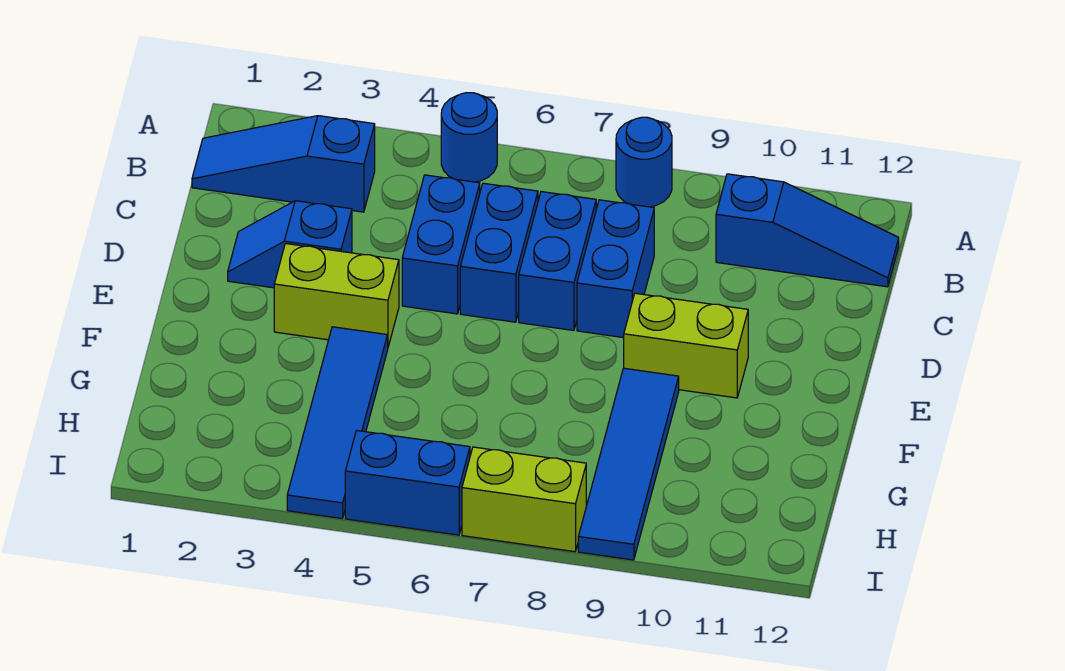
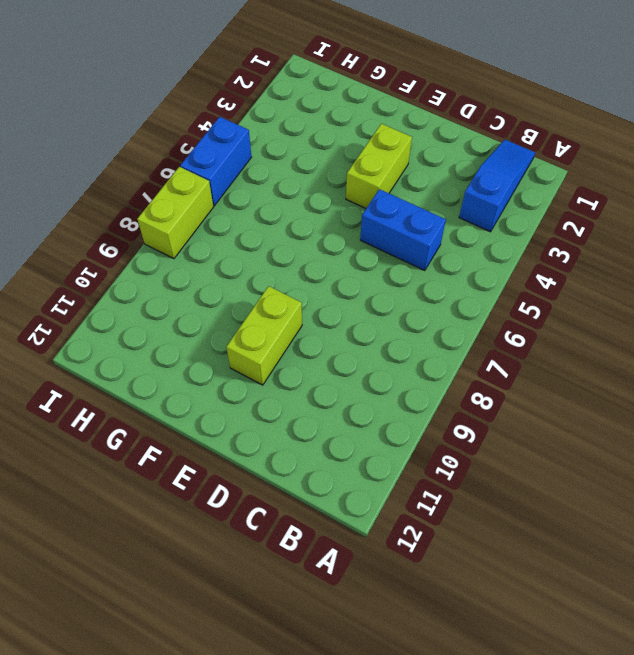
none -> blue 1x1 round brick [441,93,497,182]
none -> blue 1x1 round brick [616,117,672,207]
none -> blue 1x3 slope [716,174,899,287]

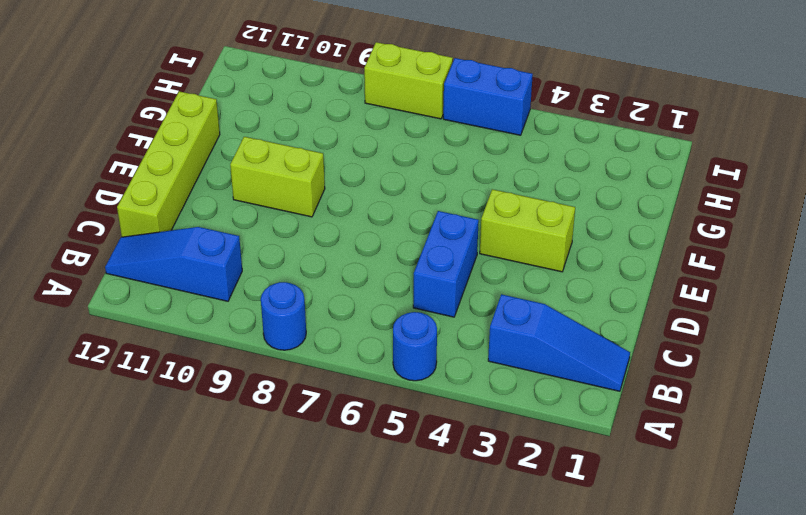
lime 1x4 brick [117,91,220,237] -> none
none -> blue 1x2 brick [460,183,538,322]
none -> blue 1x2 brick [519,192,596,331]
none -> blue 1x2 brick [577,200,654,338]

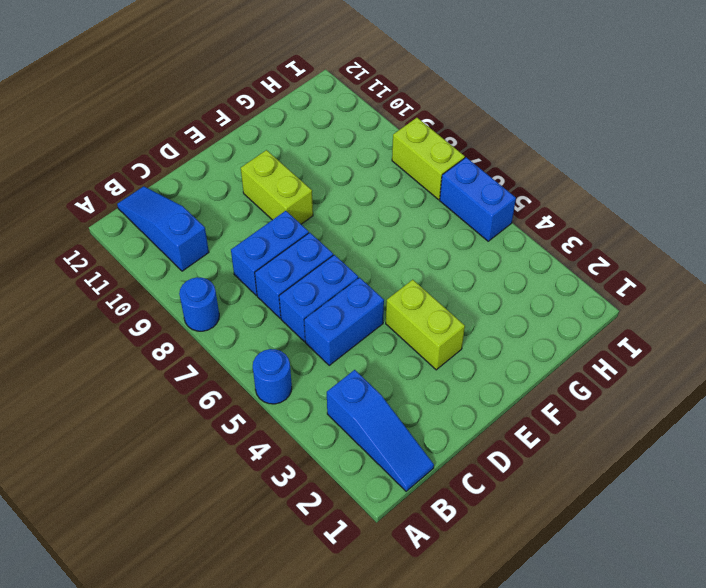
none -> blue 1x2 slope [228,201,352,288]
none -> blue 1x4 tile [287,327,388,518]
none -> blue 1x4 tile [578,368,679,560]

